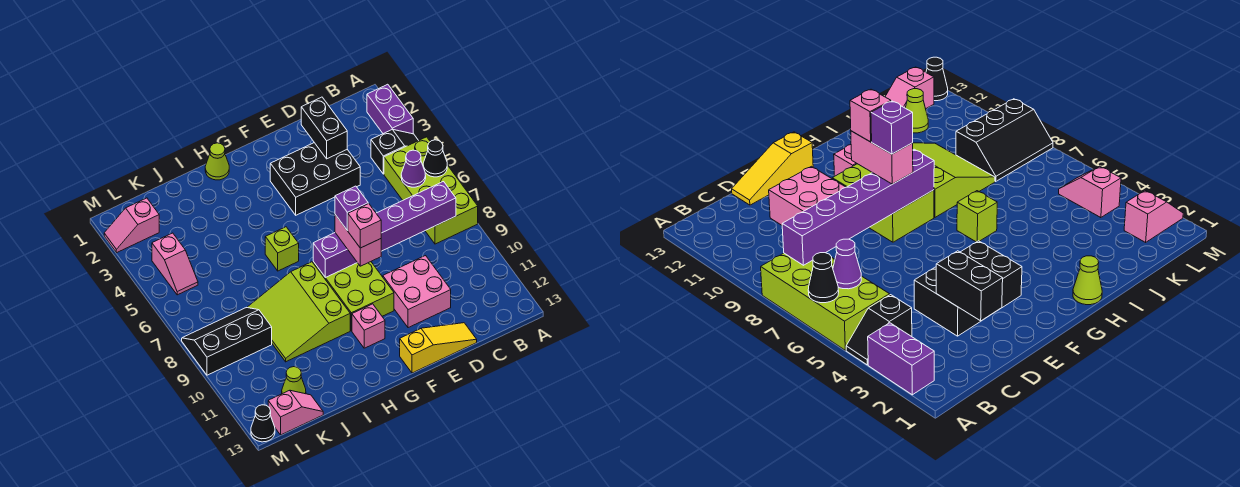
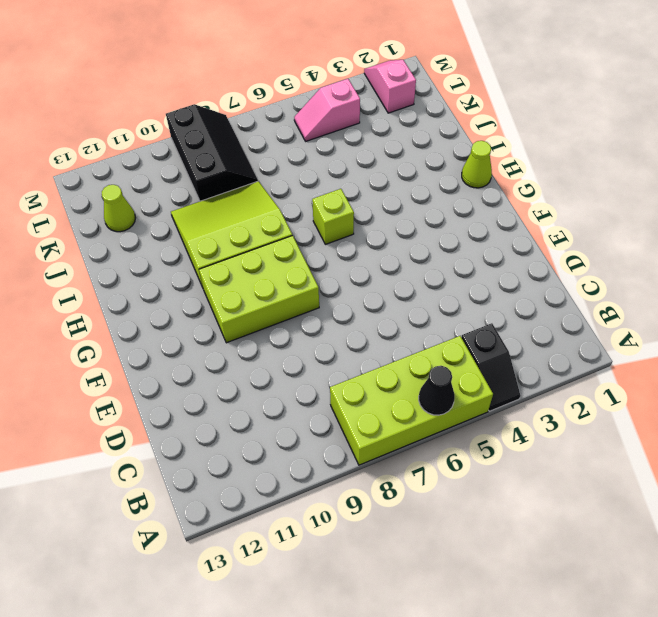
none -> purple 1x2 brick [367,84,413,134]
none -> black 2x3 brick [270,143,360,215]
none -> pink 2x2 brick [383,256,451,328]

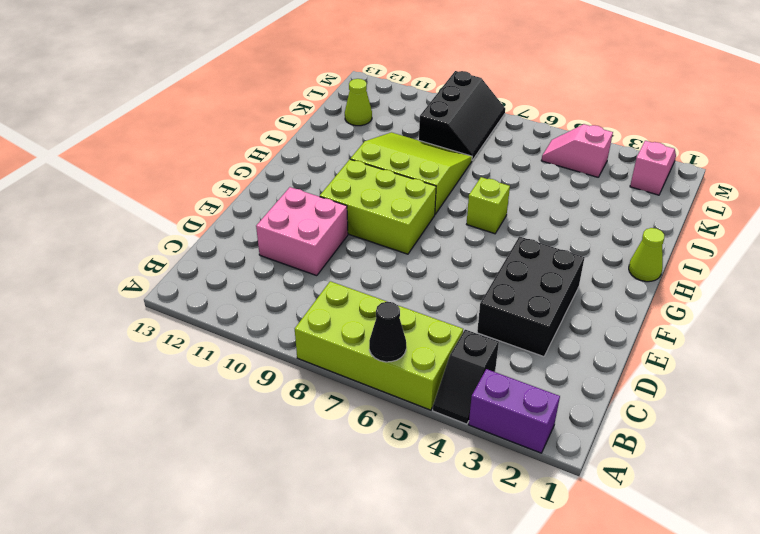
none -> yellow 1x3 slope [400,323,477,373]
none -> pink 1x1 brick [352,304,385,348]
none -> pink 1x2 slope [268,390,323,435]

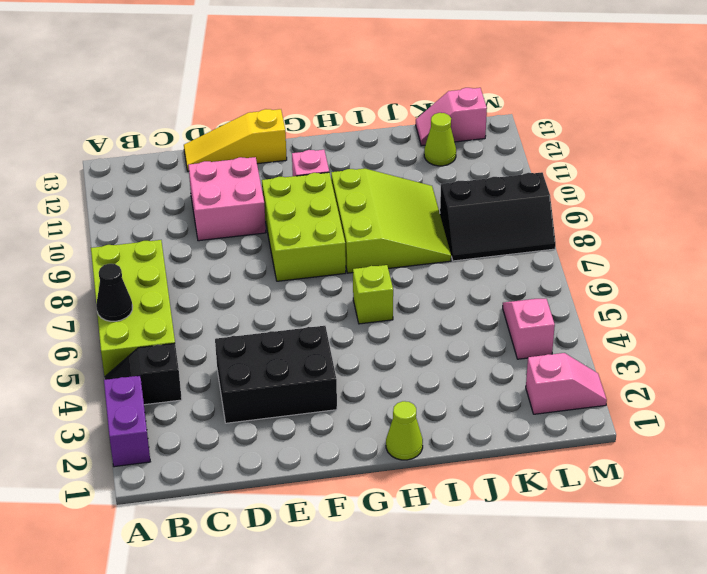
none -> black 1x1 cone [251,405,275,442]
none -> purple 1x1 cone [401,150,426,187]
none -> purple 1x6 brick [313,182,456,278]

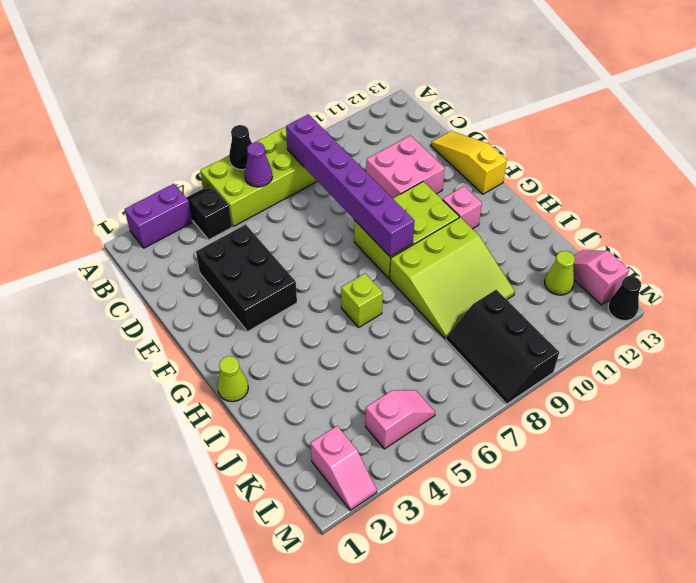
none -> black 1x2 brick [301,97,347,159]
none -> pink 1x2 brick [335,215,381,266]
none -> purple 1x1 brick [335,186,368,230]

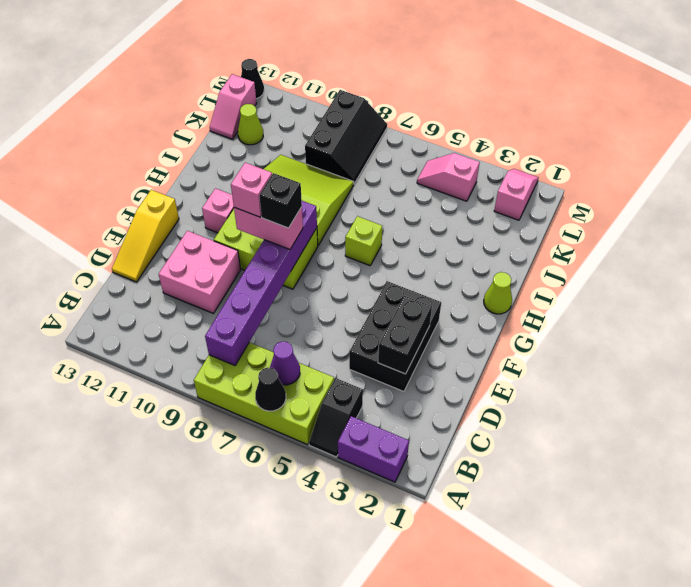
black 1x2 brick [378,296,432,374] -> black 1x2 brick turned to [301,97,347,159]
black 1x1 brick [259,173,302,228] -> purple 1x1 brick [335,186,368,230]

